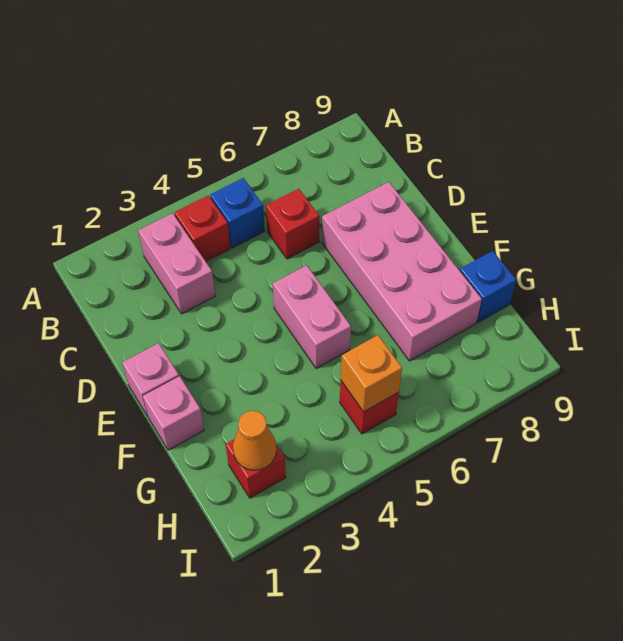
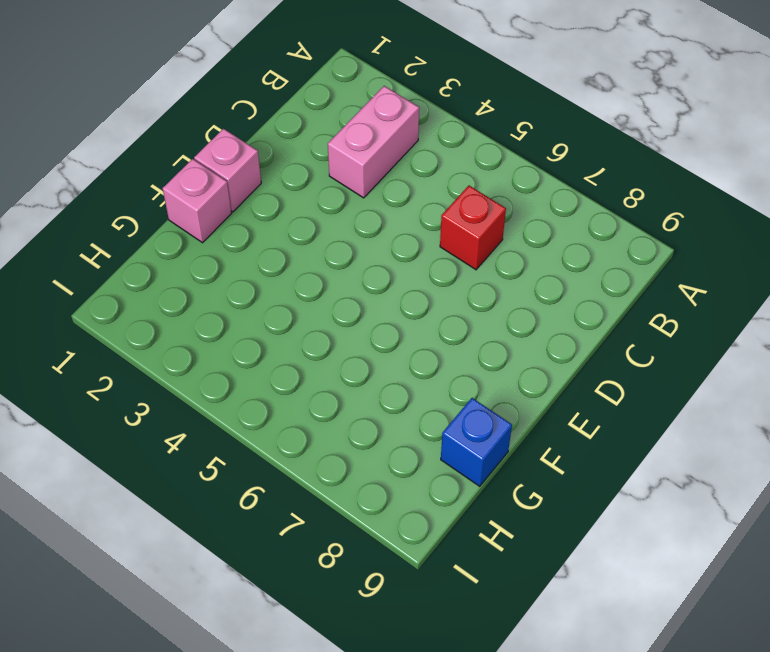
none -> red 1x1 brick [175,196,230,261]
none -> blue 1x1 brick [210,178,265,248]
none -> pink 2x4 brick [322,182,482,361]

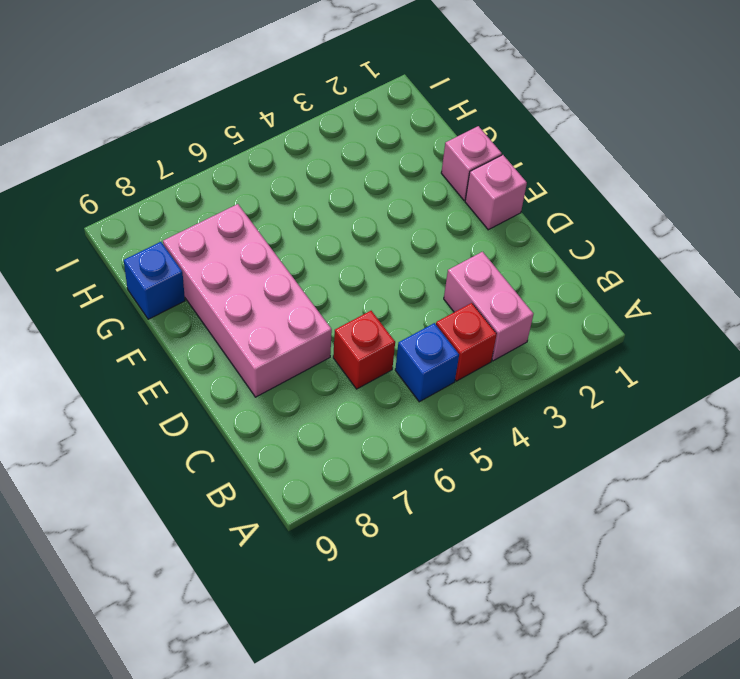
none -> pink 1x2 brick [273,265,351,369]
none -> red 1x1 brick [226,439,286,498]
none -> red 1x1 brick [340,381,399,434]

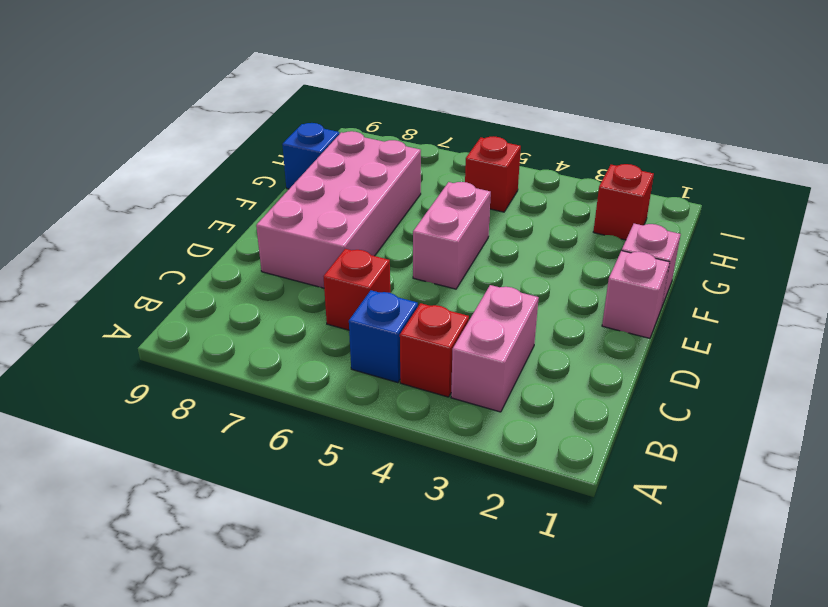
none -> orange 1x1 cone [233,411,277,470]
none -> orange 1x1 brick [341,335,402,412]

